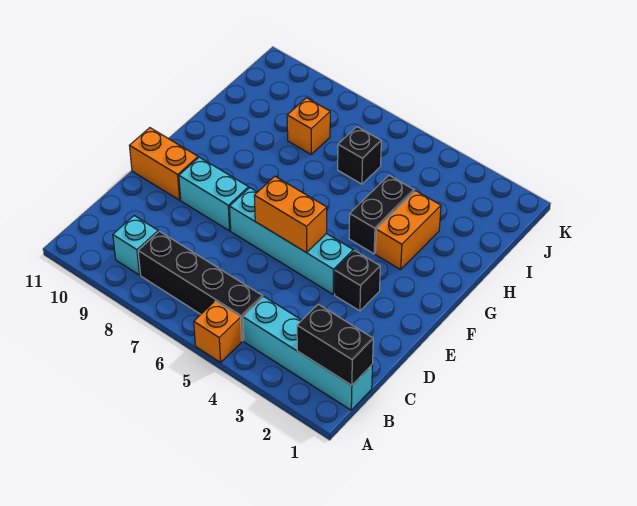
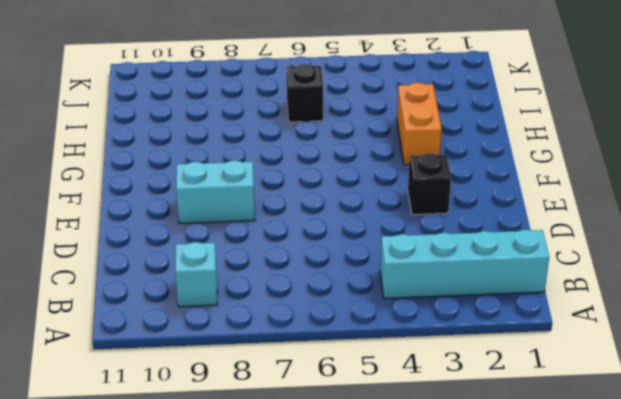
none -> orange 1x1 brick [194,301,242,362]
none -> black 1x4 brick [138,231,263,341]
none -> cyan 1x4 brick [230,188,353,294]

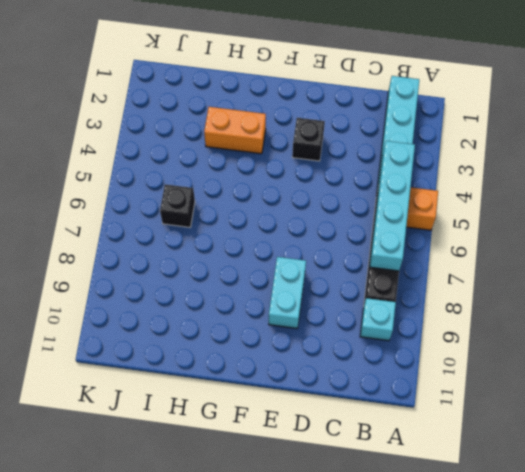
cyan 1x4 brick [370,141,415,271] -> cyan 1x4 brick moved to [230,188,353,294]
none -> orange 1x2 brick [129,128,198,200]
none -> black 1x2 brick [349,175,414,254]
none -> orange 1x1 brick [287,98,330,154]

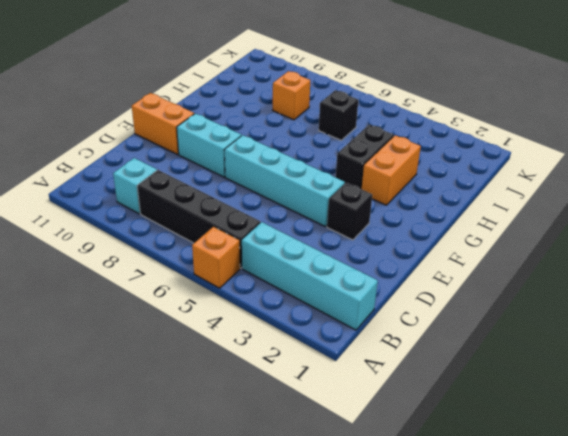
none -> black 1x2 brick [297,304,373,385]
none -> orange 1x2 brick [254,176,327,253]

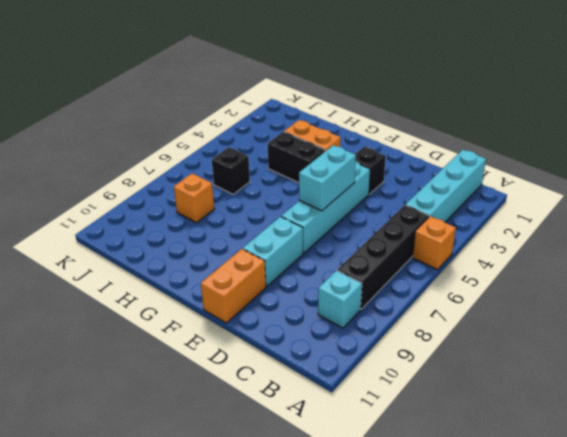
cyan 1x2 brick [299,145,356,211] -> orange 1x2 brick [254,176,327,253]
none -> black 1x2 brick [297,304,373,385]

